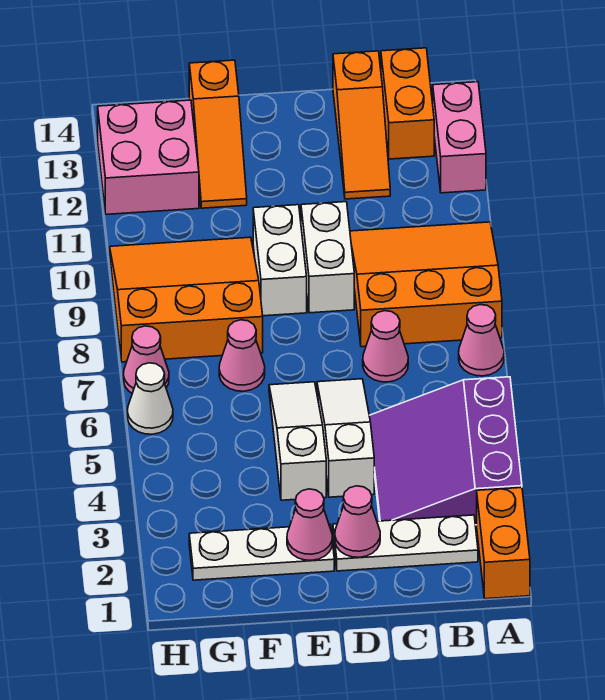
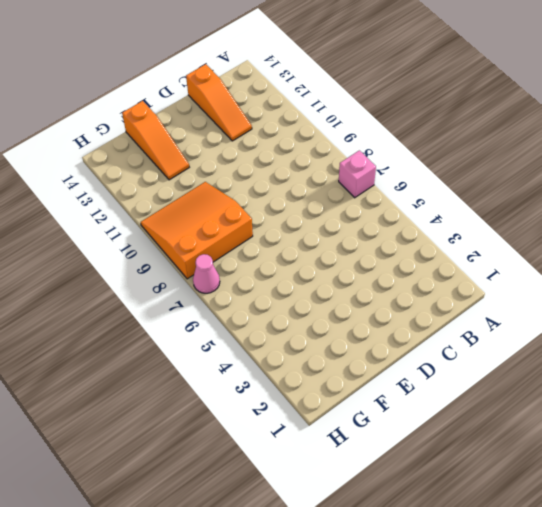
pink 1x1 brick [339,150,376,198] -> pink 1x1 cone [459,305,504,376]
none -> orange 1x2 brick [477,488,530,599]
none -> purple 3x3 slope [369,377,522,525]
none -> orange 3x3 slope [350,222,502,347]

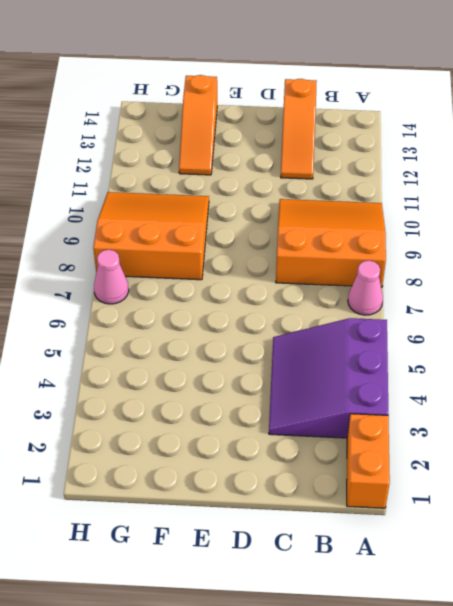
none -> pink 1x2 brick [433,82,486,193]
none -> white 1x3 plate [333,515,478,571]
none -> orange 1x2 brick [381,48,434,159]

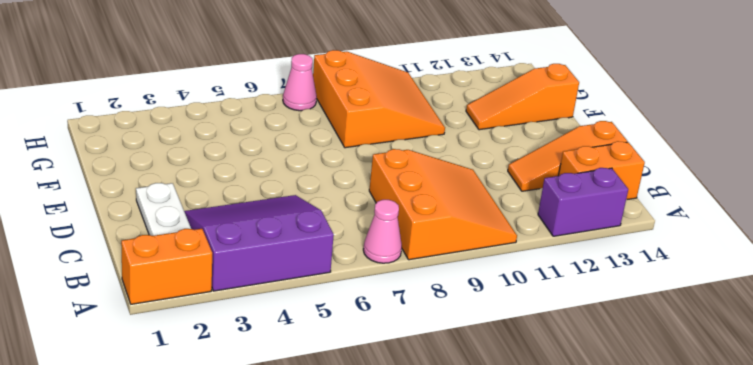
purple 1x2 brick [538,168,628,236] -> pink 1x2 brick [433,82,486,193]
none -> pink 1x1 cone [363,311,408,382]
none -> white 1x3 slope [317,379,374,497]
none -> white 1x2 brick [301,202,354,313]

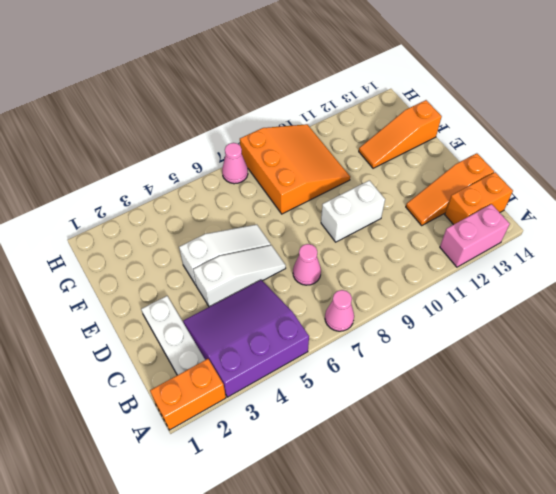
none -> orange 3x3 slope [350,222,502,347]
none -> white 1x3 plate [189,524,334,580]
none -> white 1x2 brick [253,205,307,316]

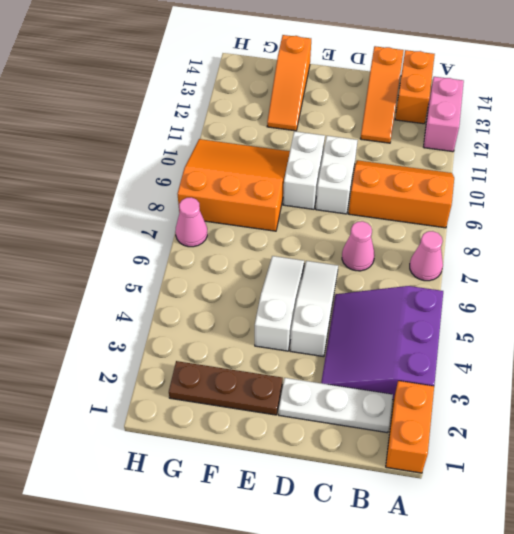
orange 2x3 slope [349,160,454,228] -> orange 3x3 slope [350,222,502,347]
brown 1x3 plate [169,361,283,415] -> white 1x3 plate [189,524,334,580]
none -> pink 1x1 cone [219,320,265,391]
none -> pink 2x2 brick [98,100,199,214]
none -> white 1x1 cone [127,363,173,434]

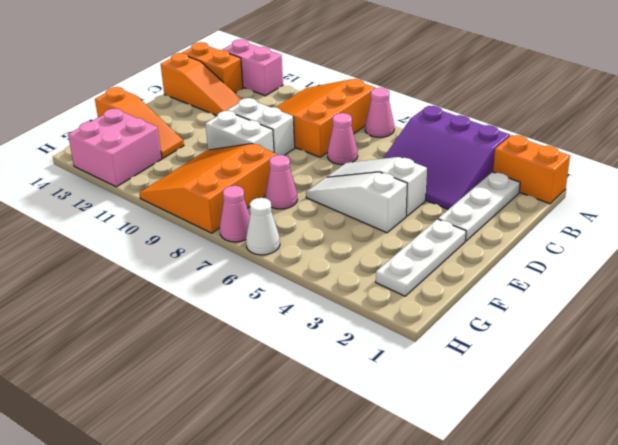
none -> pink 1x1 cone [335,486,380,557]
none -> pink 1x1 cone [287,489,333,560]

